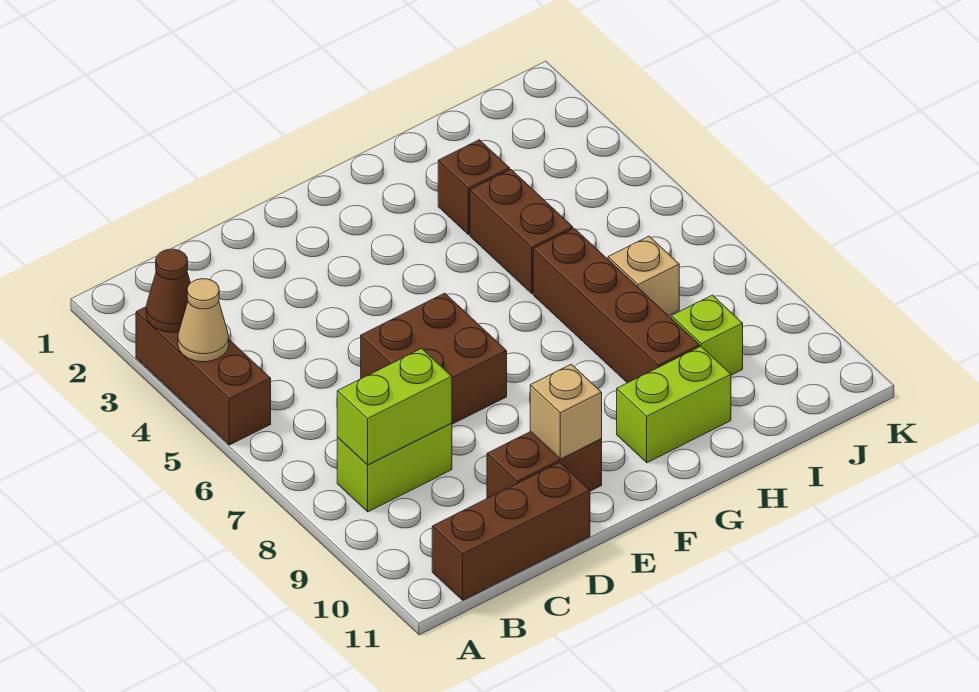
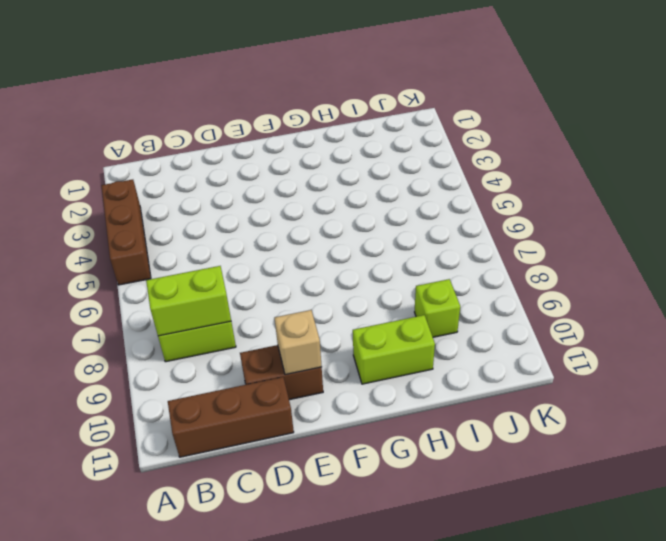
none -> brown 2x2 brick [361,293,507,424]
none -> brown 1x1 brick [438,140,510,235]
none -> brown 1x2 brick [470,169,573,293]

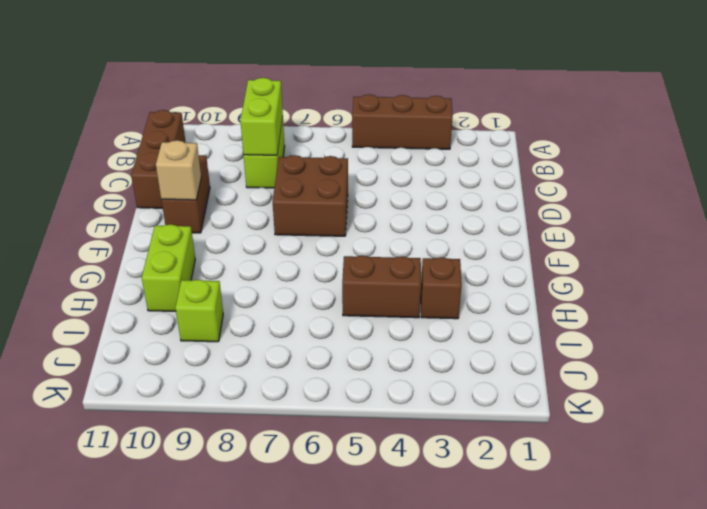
none -> brown 1x4 brick [533,228,699,383]
none -> tan 1x1 brick [608,236,679,316]
none -> brown 1x1 cone [146,249,190,332]

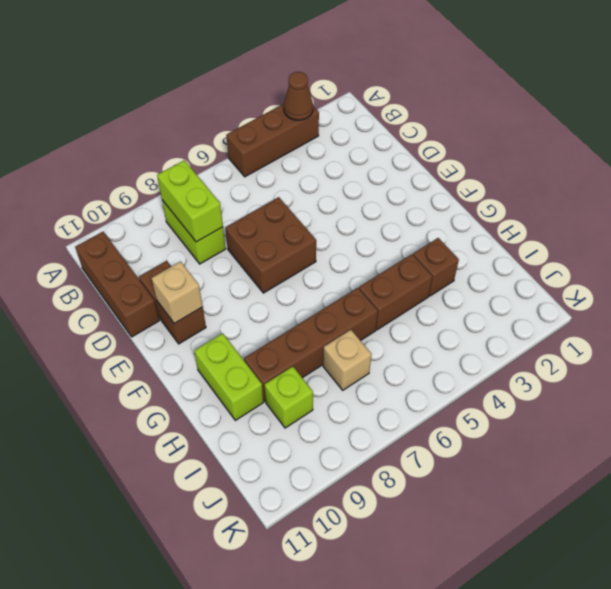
none -> tan 1x1 cone [178,279,229,362]

